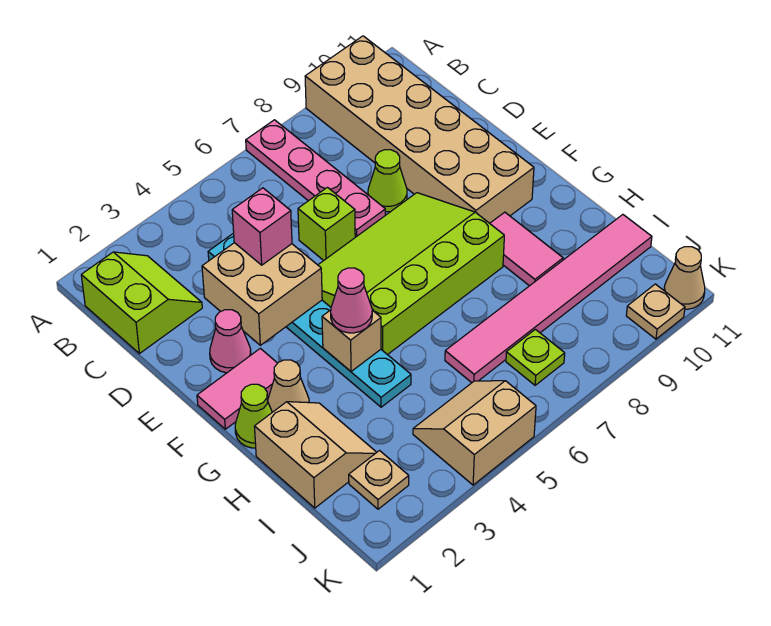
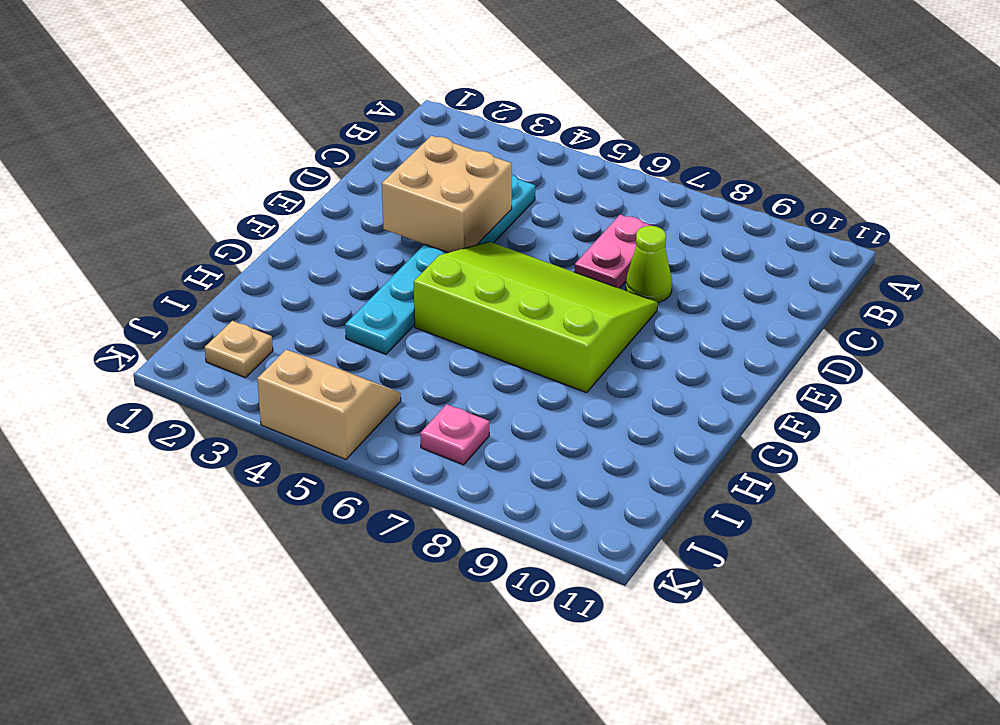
pink 1x2 plate [574,215,652,288] -> pink 1x4 plate [246,120,385,237]
pink 1x1 plate [420,404,489,465] -> lime 1x1 plate [506,329,565,385]
none -> tan 2x6 brick [305,36,534,223]
none -> lime 2x2 slope [81,252,202,354]
none -> lime 1x1 brick [298,187,355,261]

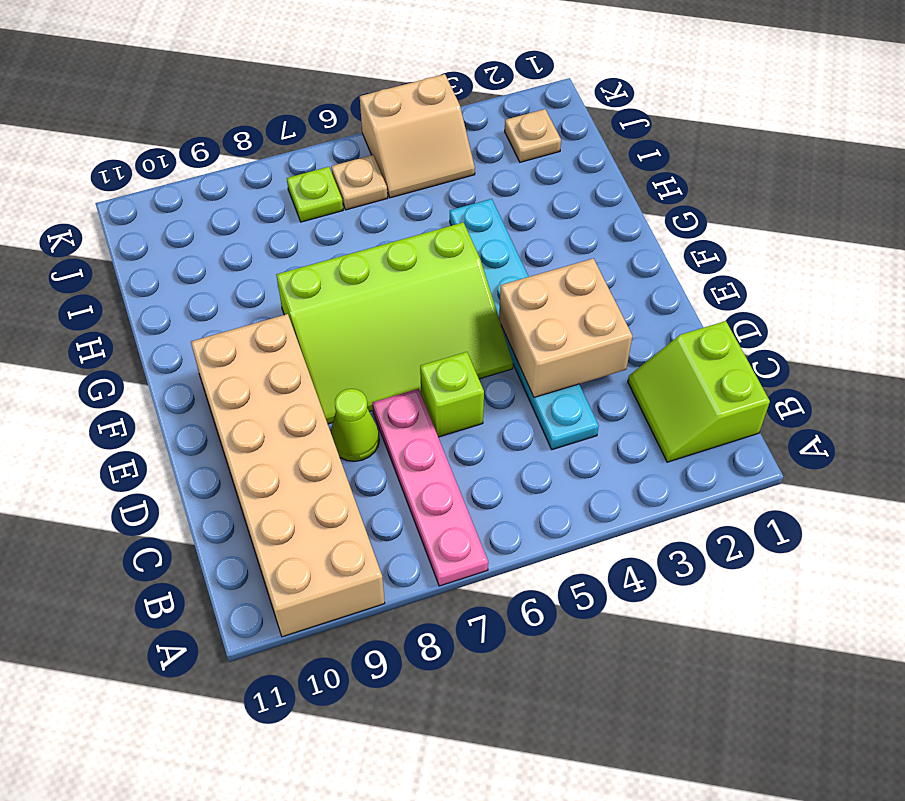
tan 1x1 plate [331,155,388,210] -> tan 1x1 plate moved to [626,284,685,339]
none -> pink 1x1 cone [210,310,251,373]
none -> pink 1x2 tile [197,348,277,429]
none -> lime 1x1 cone [235,384,272,448]

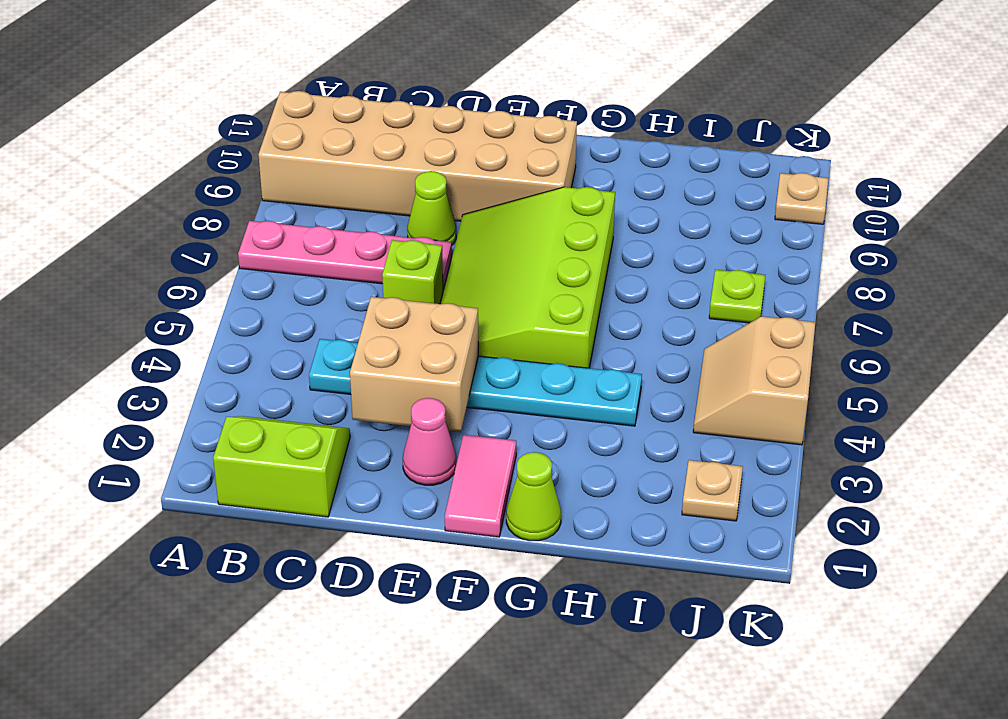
none -> tan 1x1 cone [268,360,309,412]
none -> pink 1x2 tile [490,212,563,286]
none -> tan 2x2 slope [254,402,377,508]

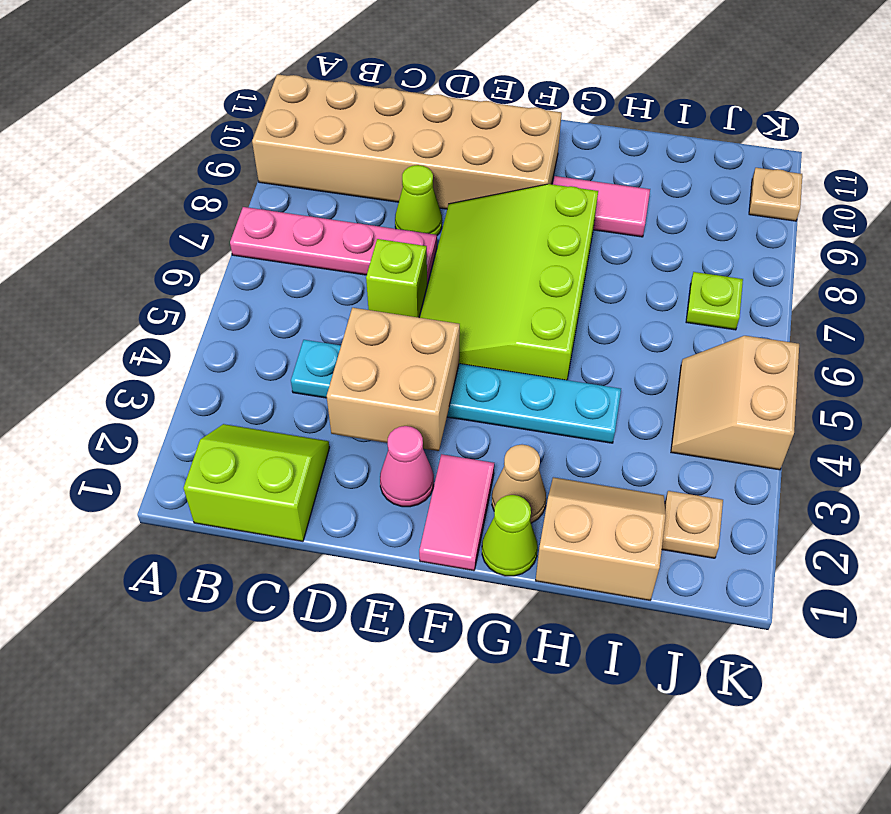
none -> pink 1x6 tile [445,215,652,383]
none -> tan 1x1 cone [664,247,705,309]
none -> tan 1x1 brick [322,310,381,371]

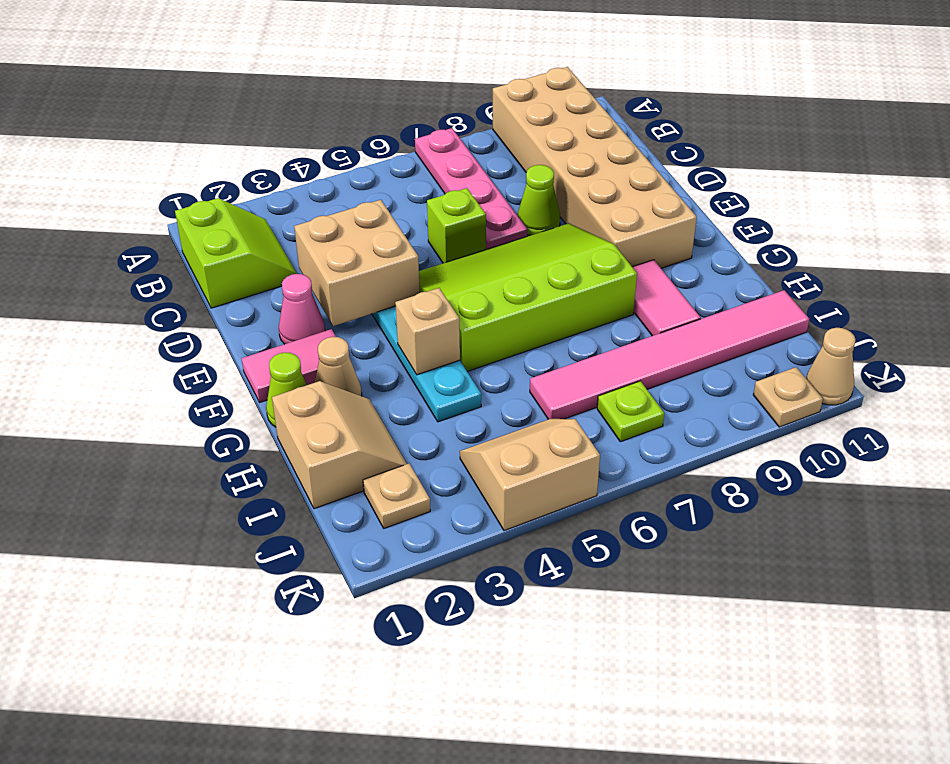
none -> pink 1x1 brick [232,188,292,265]
none -> pink 1x1 cone [331,268,372,333]

